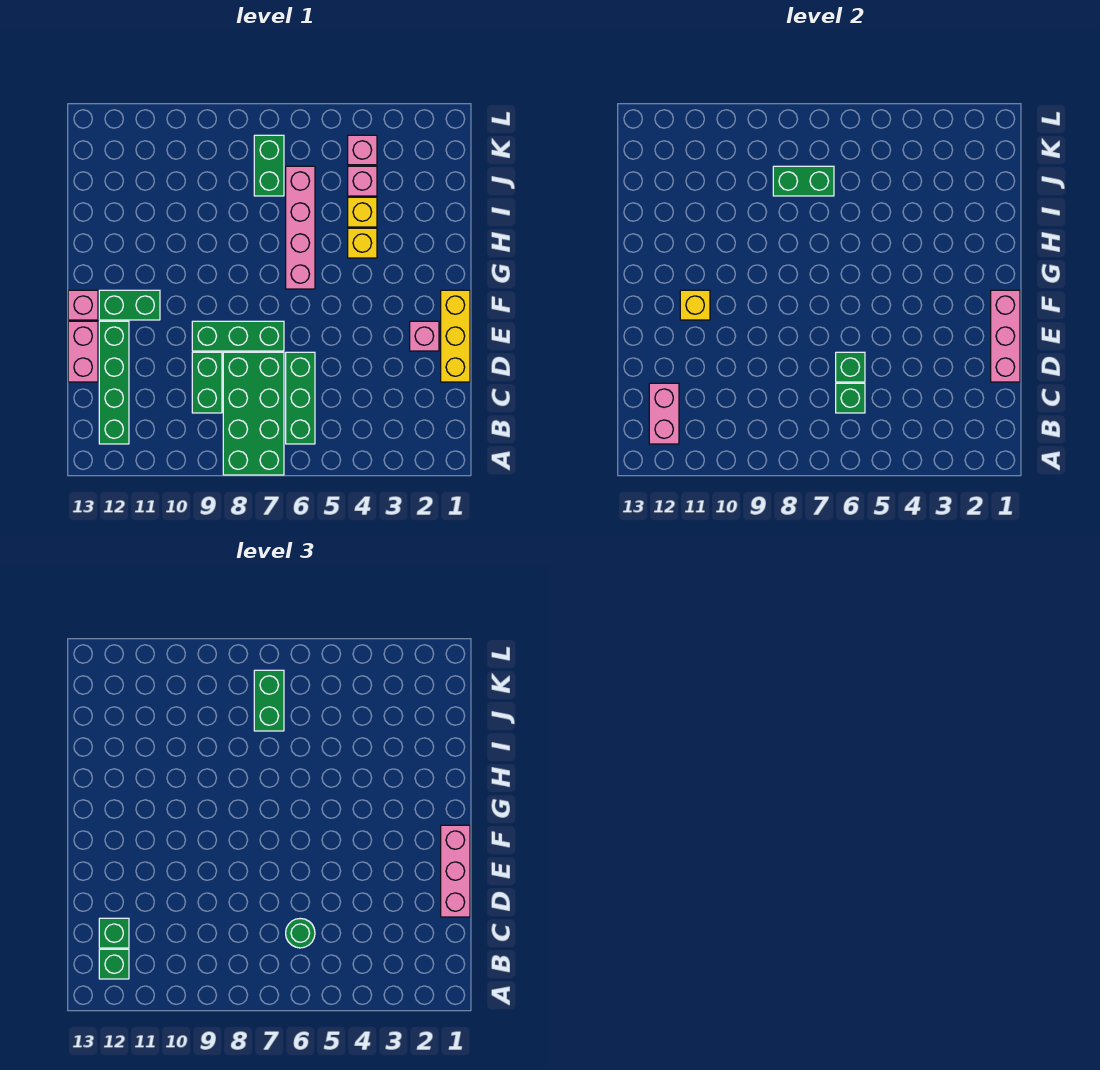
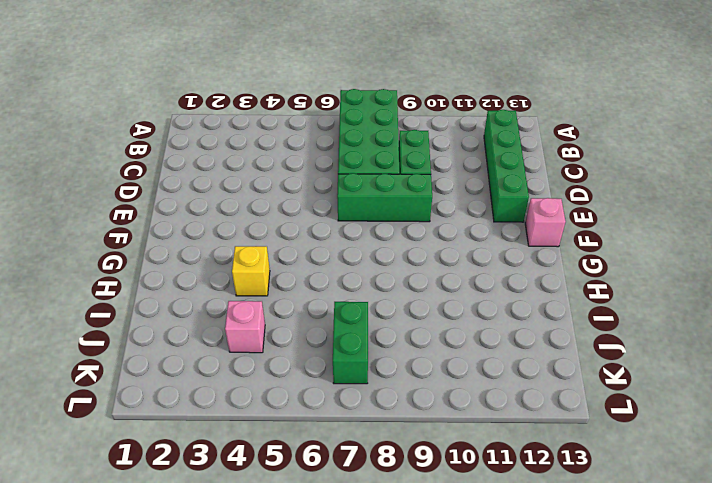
none -> green 1x3 brick [286,352,315,444]
none -> yellow 1x3 brick [441,290,470,382]
none -> pink 1x2 brick [68,321,98,382]

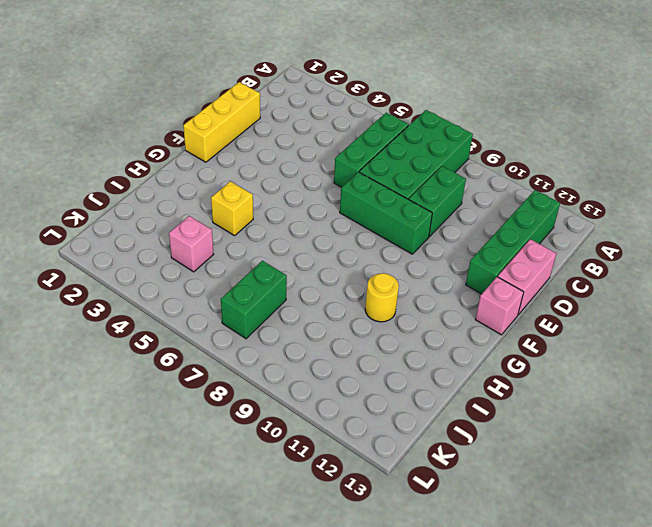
yellow 1x1 round brick [365,273,399,322] -> none
none -> pink 1x1 brick [410,321,439,351]
none -> green 1x2 brick [99,290,160,320]
none -> pink 1x4 brick [286,166,315,289]

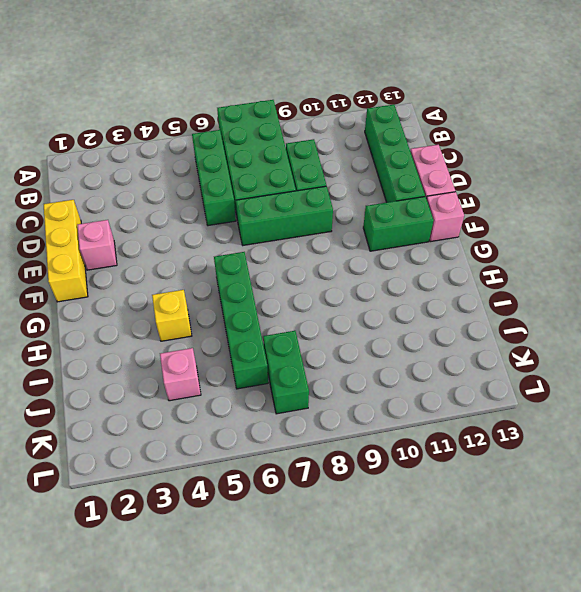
green 1x4 brick [214,252,268,389] -> pink 1x4 brick [286,166,315,289]
none -> yellow 1x1 brick [348,197,377,227]
none -> pink 1x1 brick [348,135,377,165]
none -> pink 1x2 brick [649,383,679,444]

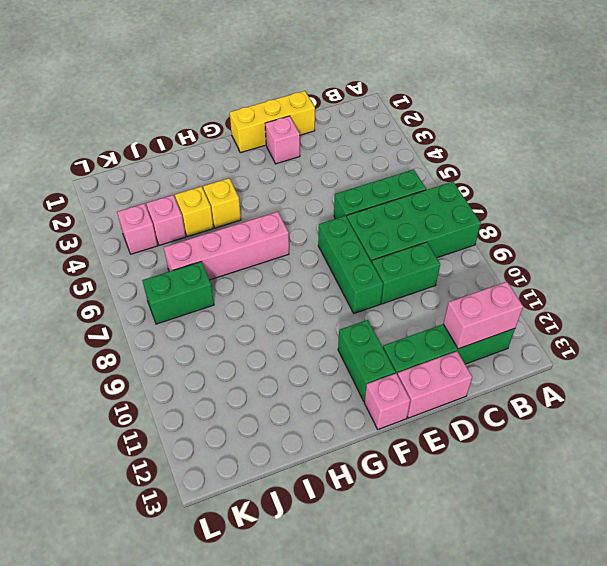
none -> green 1x1 brick [836,383,865,413]
none -> pink 1x3 brick [991,290,1020,382]
none -> green 1x1 brick [836,352,865,382]

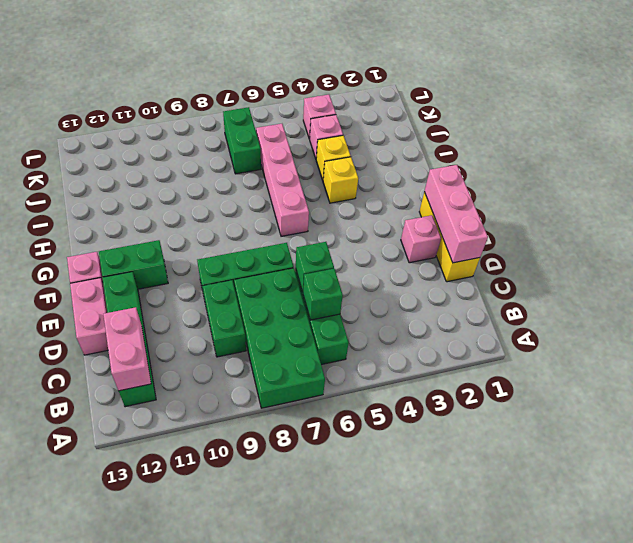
none -> yellow 1x1 brick [680,290,710,320]
none -> green 1x2 brick [773,166,834,196]
none -> green 1x1 brick [99,949,129,979]

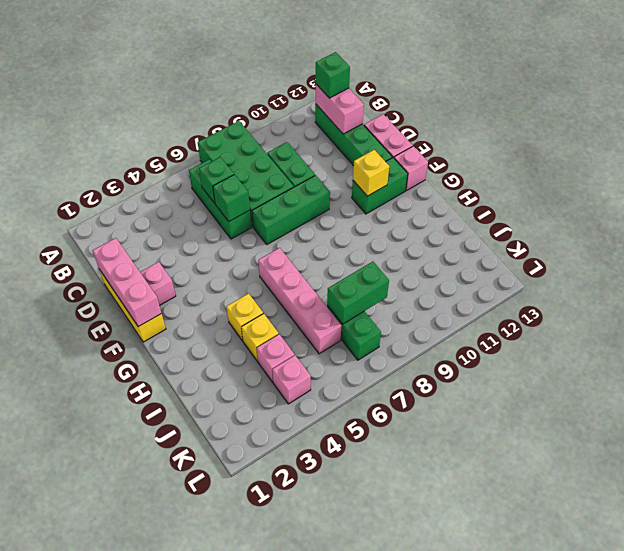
none -> green 1x1 round brick [286,918,315,948]
none -> green 1x1 brick [99,918,129,948]
none -> pink 1x3 brick [441,825,470,917]

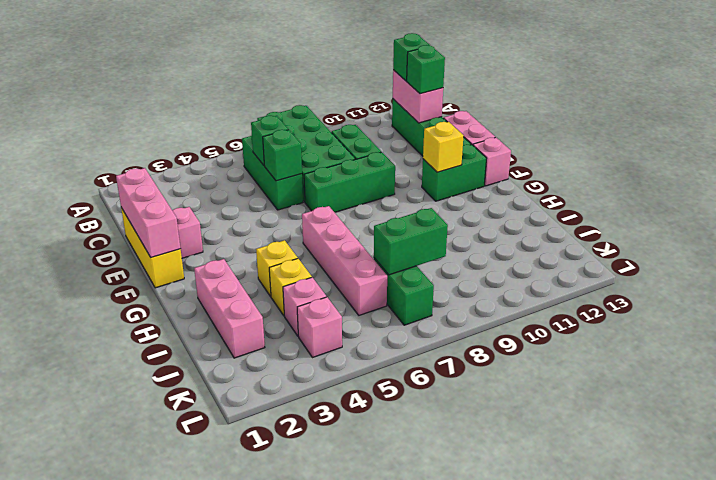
pink 1x3 brick [194,259,265,358] -> pink 1x3 brick moved to [441,825,470,917]
none -> green 1x1 round brick [286,918,315,948]
none -> green 1x2 brick [254,670,284,731]

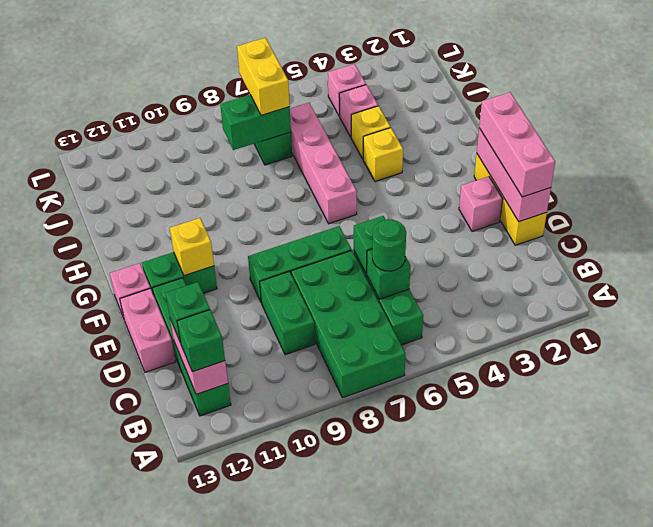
yellow 1x2 brick [237,38,290,115] -> green 1x2 brick [254,670,284,731]

